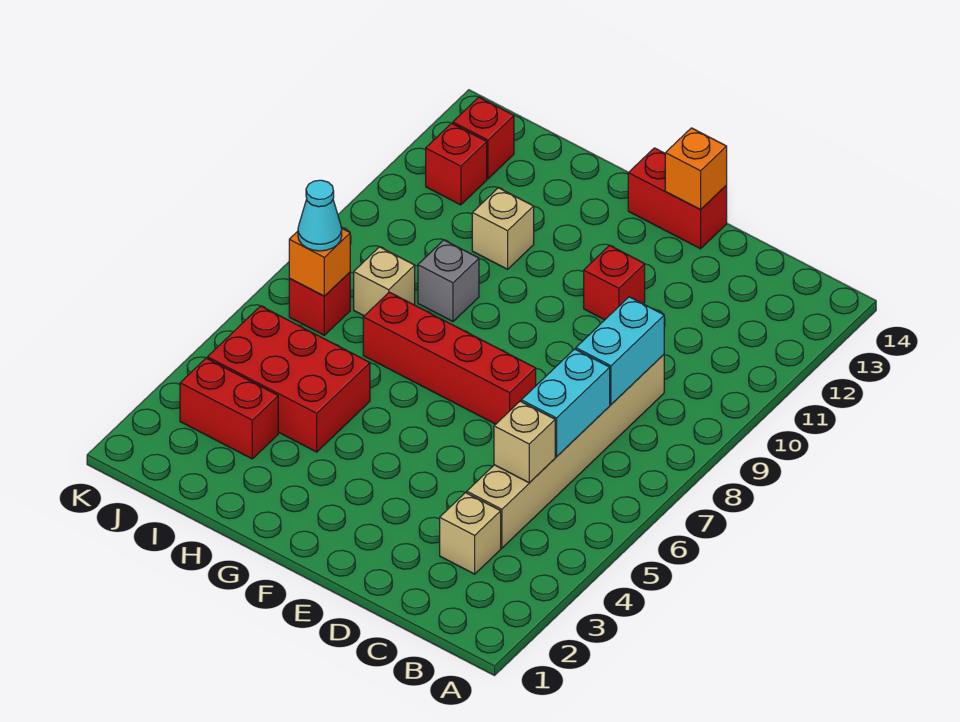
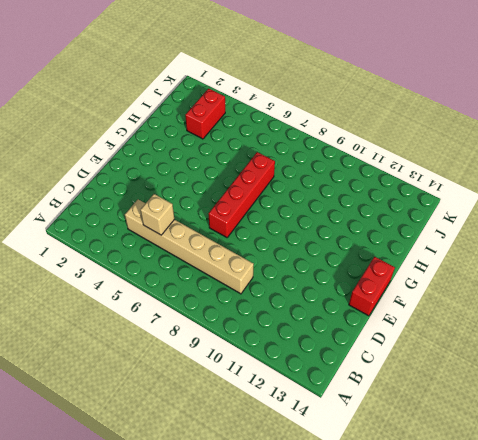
none -> tan 1x1 brick [440,492,501,574]
none -> red 1x1 brick [584,245,645,320]
none -> red 2x3 brick [207,306,370,452]

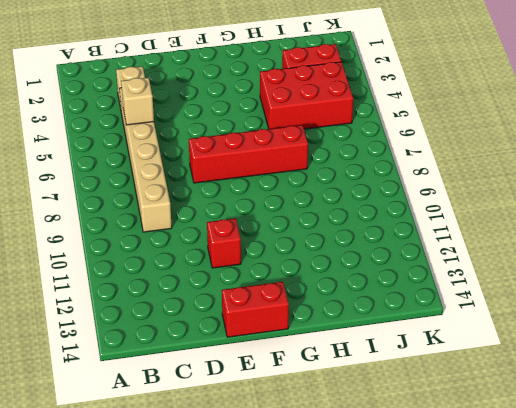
none -> grey 1x1 brick [418,240,479,321]
none -> tan 1x1 brick [472,188,534,269]
none -> tan 1x1 brick [354,247,415,316]

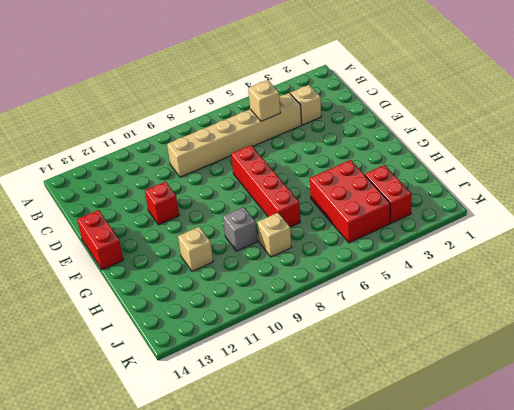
none -> red 1x1 brick [289,272,350,335]
none -> red 1x1 brick [426,123,487,205]
none -> red 1x1 brick [452,97,514,179]

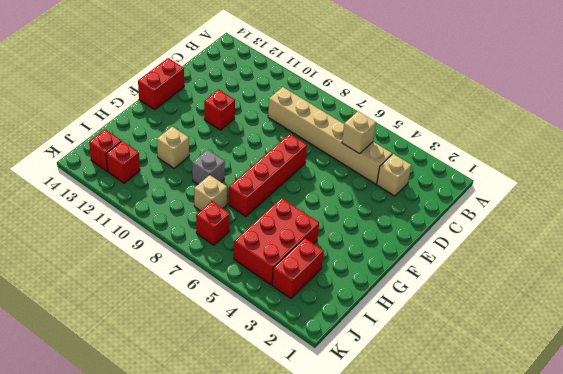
none -> cyan 1x2 brick [521,349,610,457]
none -> cyan 1x2 brick [576,297,664,404]
none -> orange 1x1 brick [665,128,727,209]

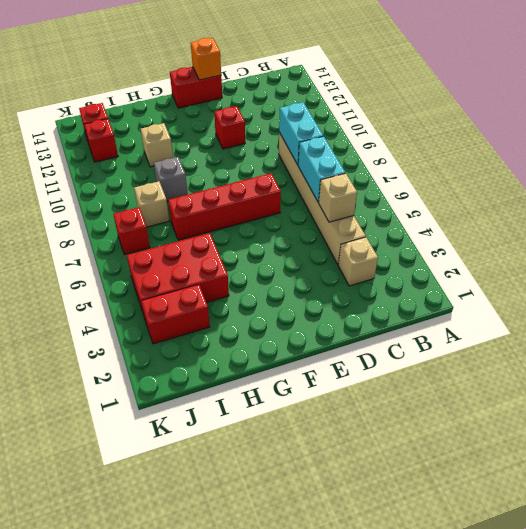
none -> orange 1x1 brick [289,229,350,296]
none -> cyan 1x1 cone [298,180,342,251]

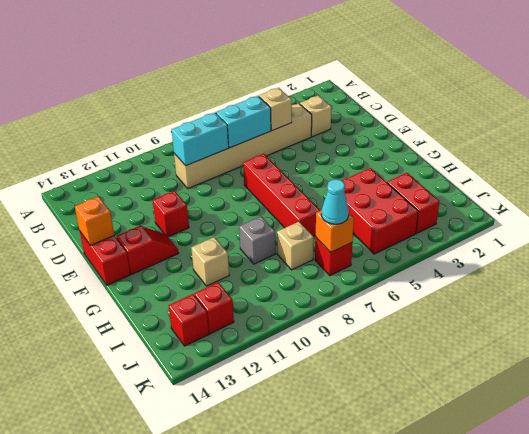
red 1x2 slope [116,226,179,274] -> none

